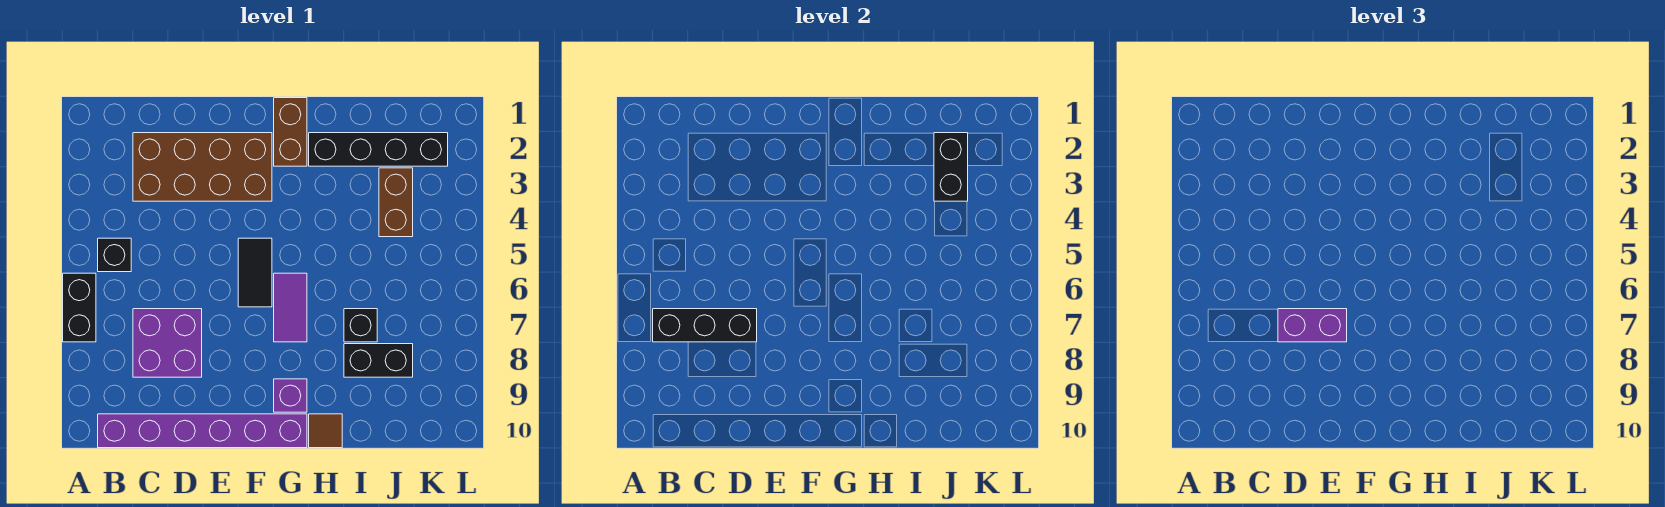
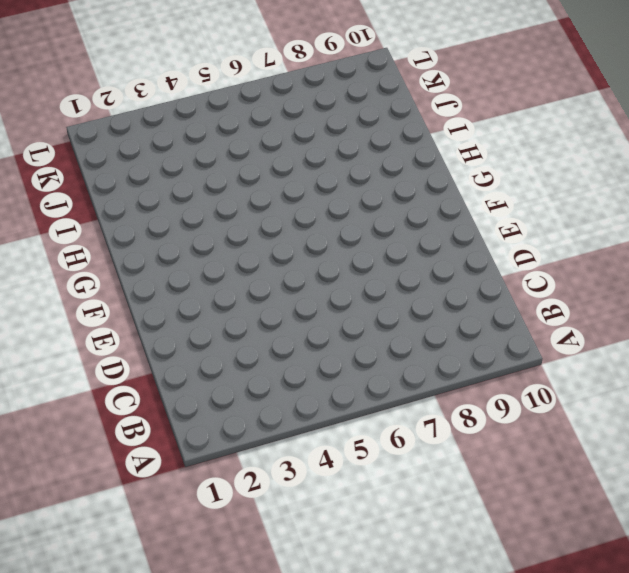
none -> black 1x2 brick [63,273,96,342]
none -> black 1x1 brick [98,238,131,272]
none -> purple 1x6 brick [98,414,307,448]

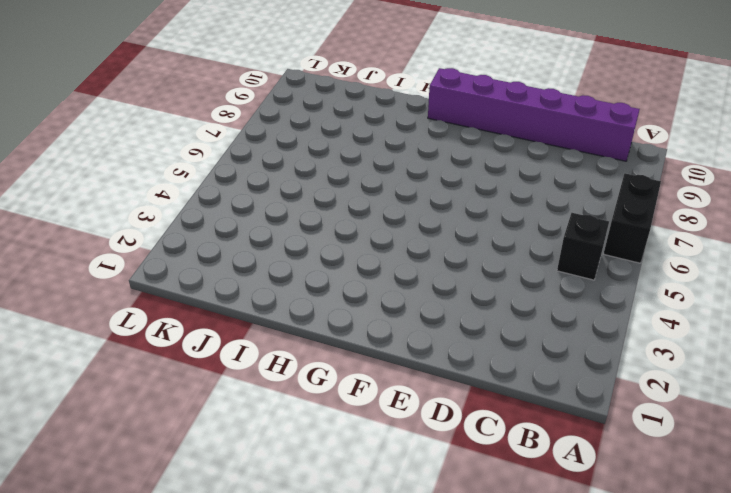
none -> brown 2x4 brick [133,133,272,201]
none -> purple 2x2 brick [133,309,202,377]
none -> black 1x2 tile [238,238,272,307]

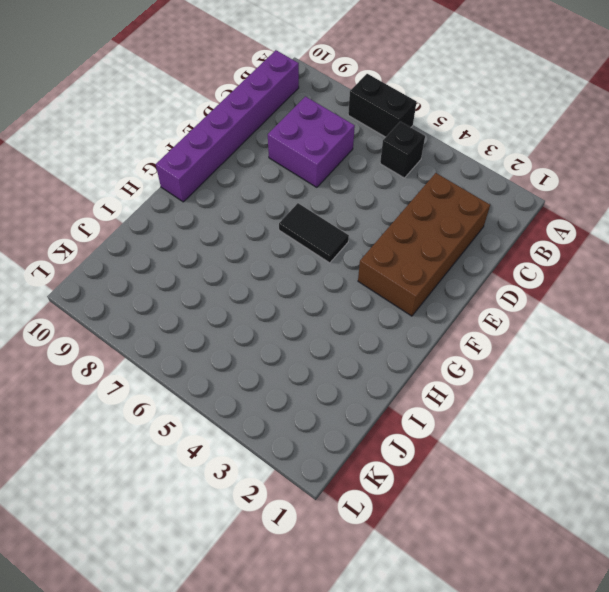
none -> brown 1x2 brick [274,98,307,166]
none -> purple 1x2 tile [274,273,307,342]
none -> purple 1x1 brick [274,379,307,412]

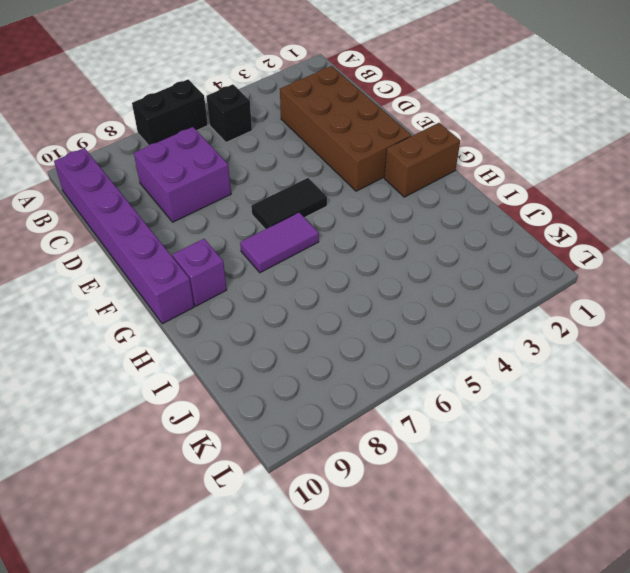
none -> black 1x4 brick [309,133,448,166]
none -> brown 1x1 tile [309,414,342,448]
none -> black 1x1 brick [344,309,377,342]

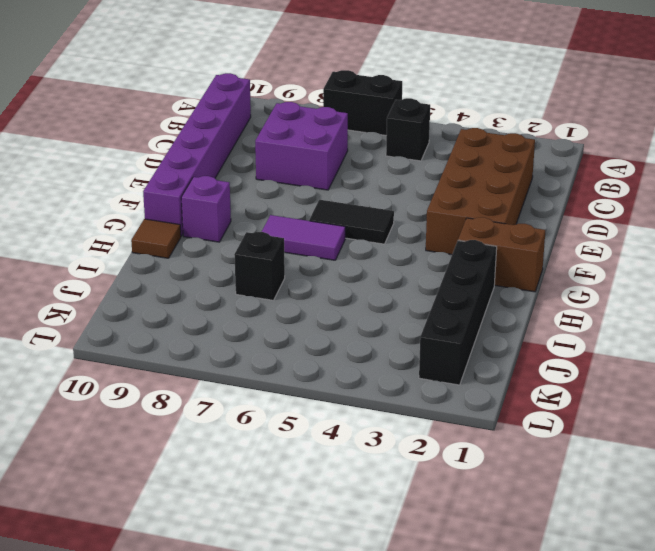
none -> black 1x2 brick [344,344,413,377]
none -> brown 1x2 brick [379,168,413,237]
none -> black 1x3 brick [653,309,757,342]

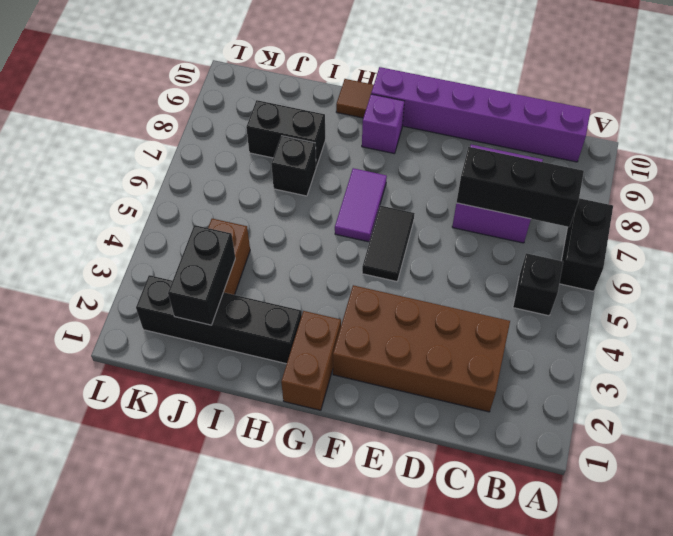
none -> purple 1x2 brick [1278,309,1347,342]

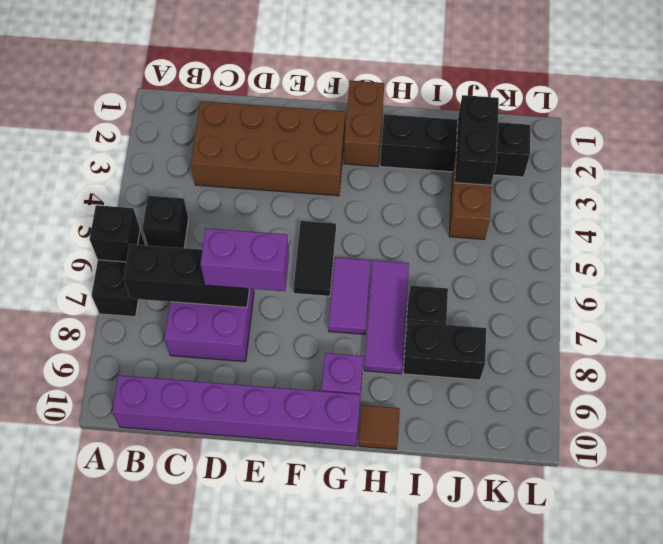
black 1x1 brick [90,205,140,262] -> none
purple 1x3 tile [364,260,409,374] -> none

